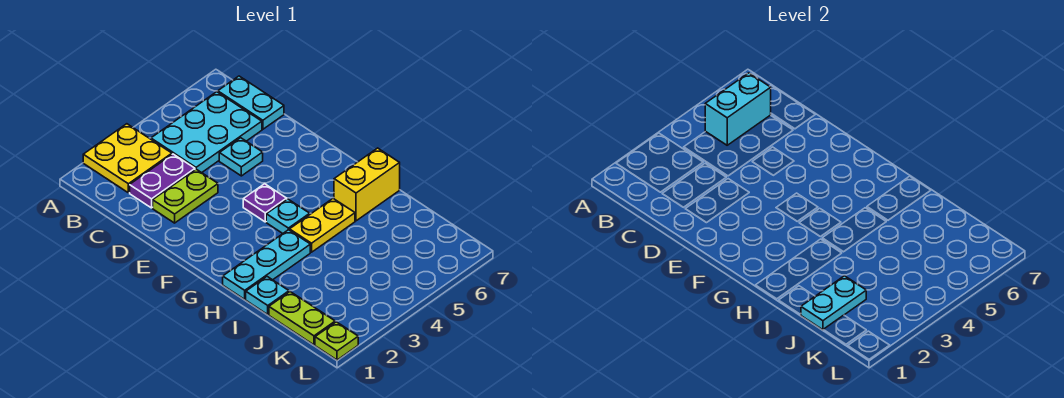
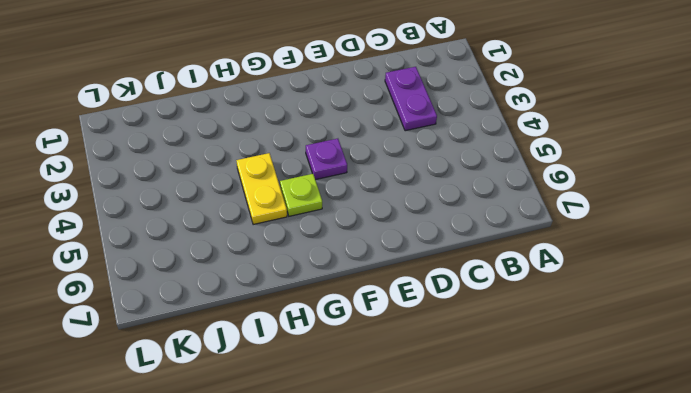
lime 1x1 plate [280,174,322,216] -> lime 1x1 plate moved to [315,322,358,360]
none -> yellow 2x2 plate [83,124,172,193]
none -> cyan 2x3 plate [151,92,262,173]
none -> cyan 1x2 plate [218,76,284,129]

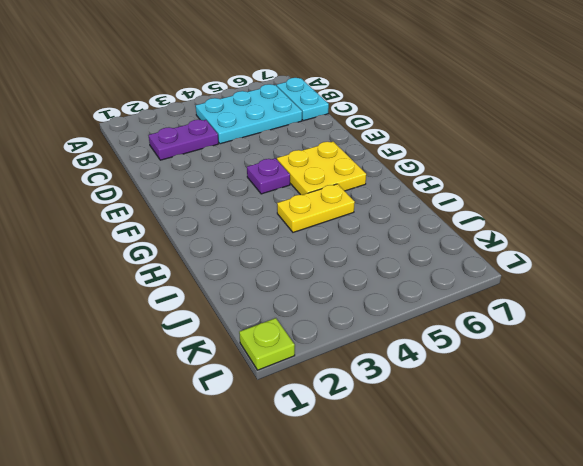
yellow 2x2 plate [277,142,366,195] -> yellow 2x2 plate moved to [83,124,172,193]
none -> lime 1x2 plate [153,169,218,223]
none -> cyan 1x1 plate [219,138,263,176]
none -> cyan 1x1 plate [266,199,310,233]

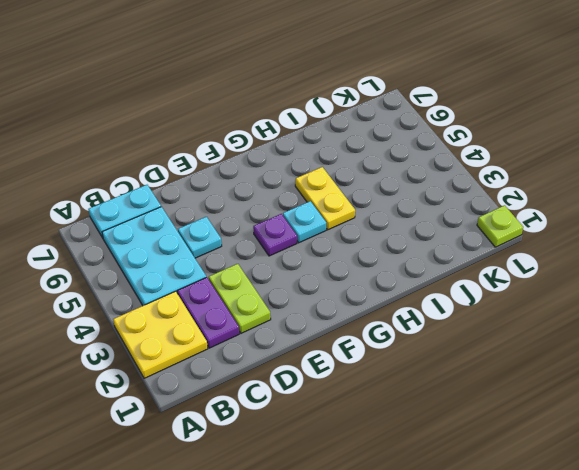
none -> cyan 1x3 plate [223,230,310,299]
none -> yellow 1x2 brick [334,148,400,221]
none -> cyan 1x1 plate [246,277,289,314]

